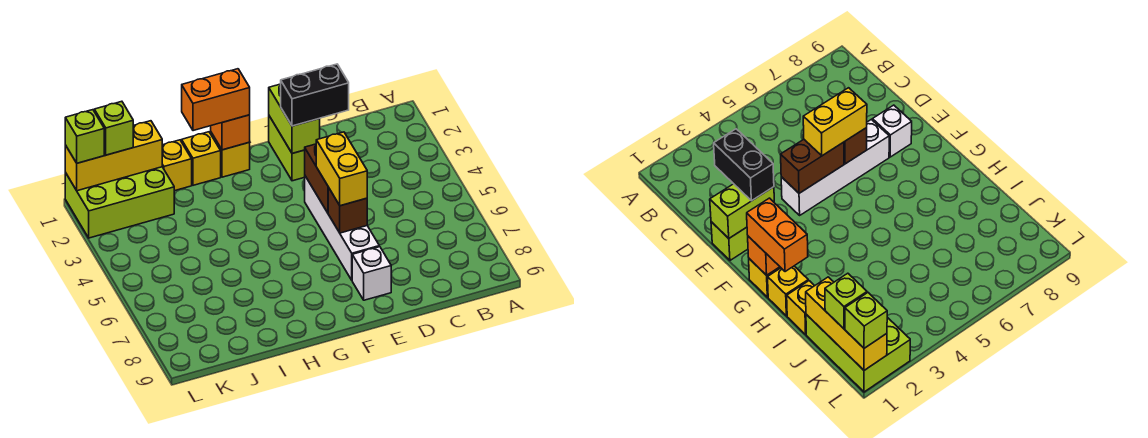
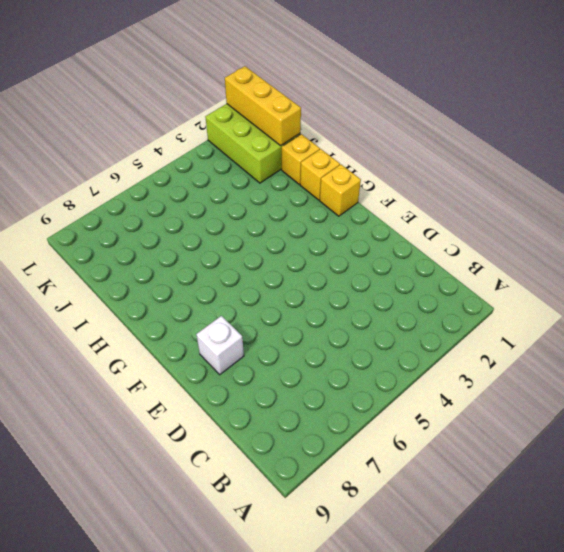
none -> lime 1x2 brick [269,116,305,181]
none -> white 1x4 brick [305,176,379,280]
none -> lime 1x2 brick [269,84,320,153]

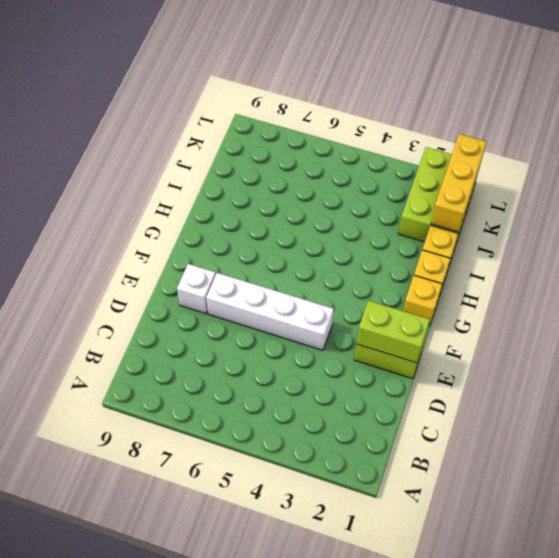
none -> brown 1x2 brick [305,144,328,213]
none -> brown 1x1 brick [328,187,367,233]
none -> orange 1x1 brick [211,115,250,150]

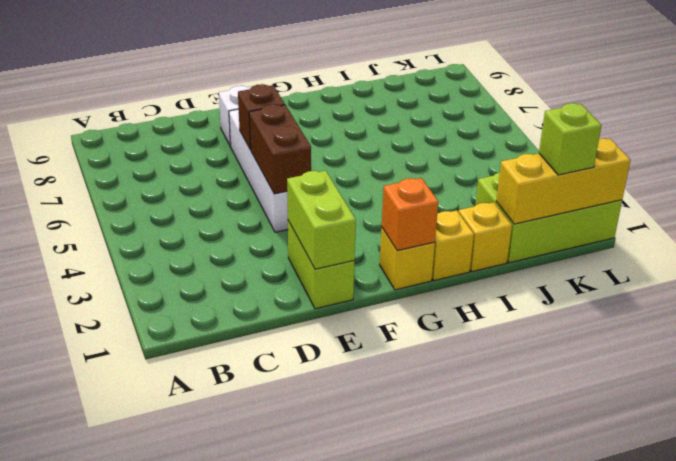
none -> black 1x2 brick [281,64,349,126]
none -> yellow 1x2 brick [316,132,367,206]
none -> orange 1x2 brick [182,69,250,131]

